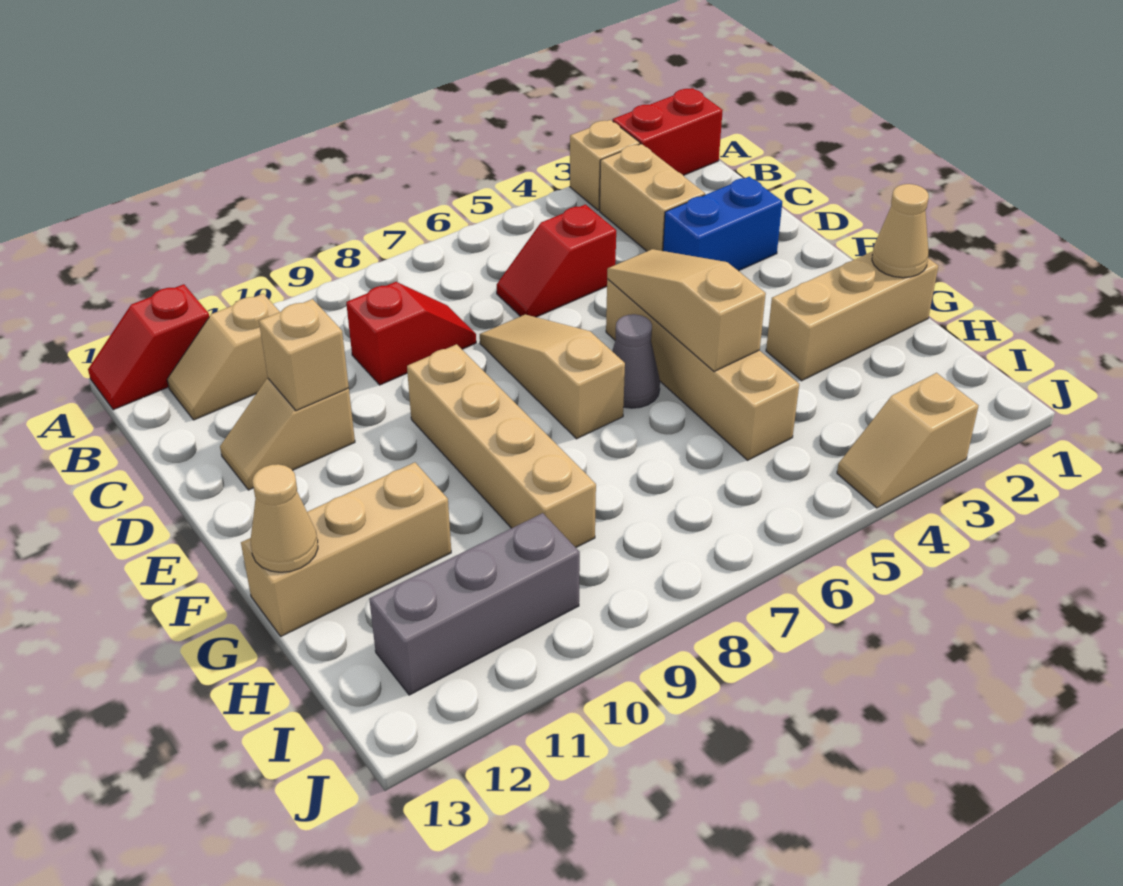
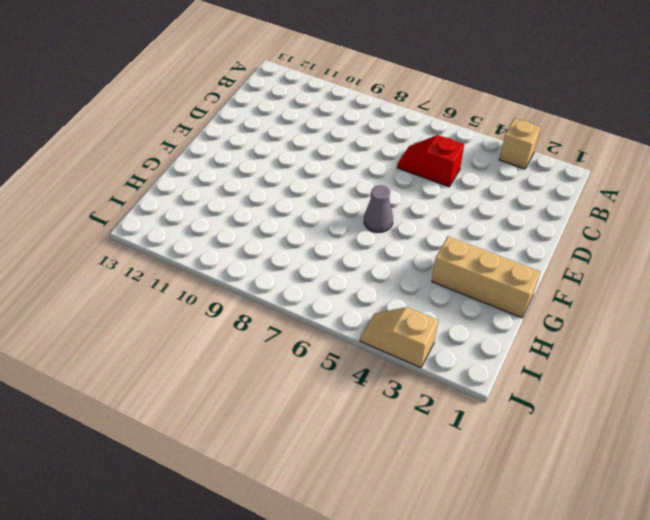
none -> red 1x2 brick [613,88,723,175]
none -> red 1x2 slope [88,284,209,410]
none -> tan 1x2 brick [600,144,705,251]

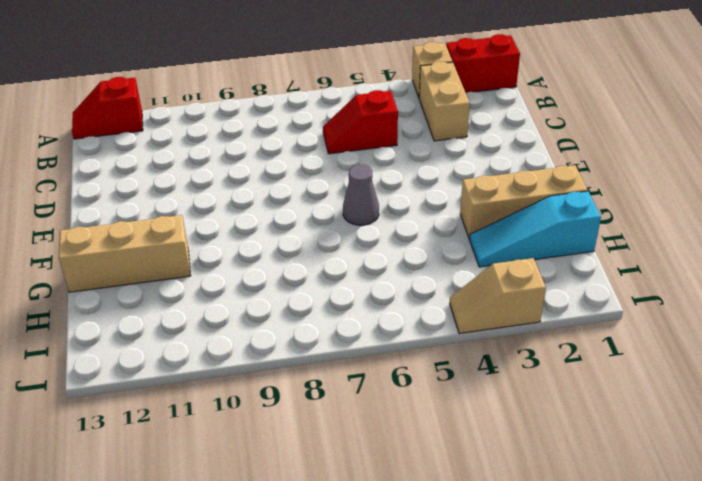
cyan 1x3 slope [470,191,601,267] -> none
none -> tan 1x2 slope [167,294,280,420]
none -> red 1x2 slope [346,282,476,385]
none -> blue 1x2 brick [663,177,782,271]

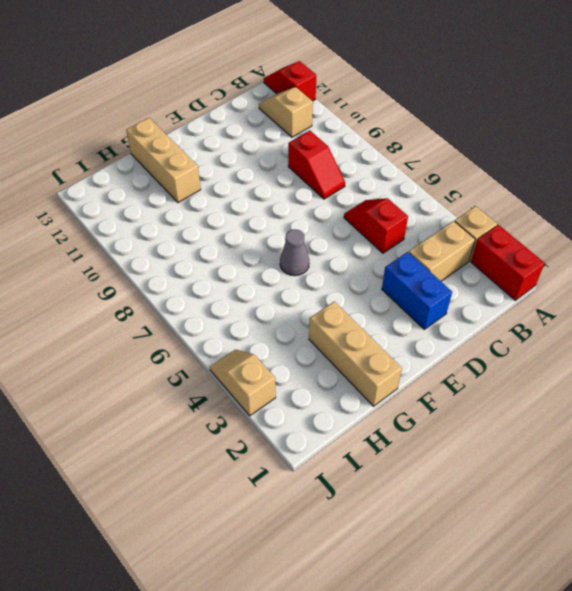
none -> tan 1x3 slope [480,315,625,439]
none -> tan 1x2 slope [220,379,355,490]
none -> tan 1x4 brick [606,279,799,460]

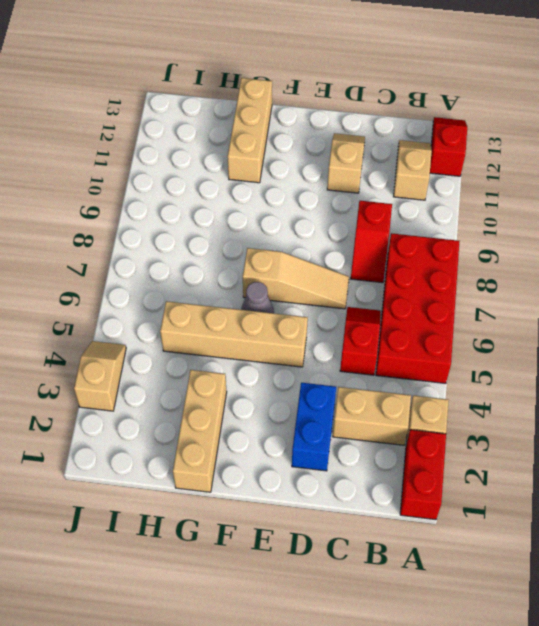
red 2x4 brick [376,233,460,383] -> none
none -> tan 1x4 brick [407,344,596,547]
none -> grey 1x3 brick [369,513,580,695]
none -> tan 1x1 brick [259,299,349,411]

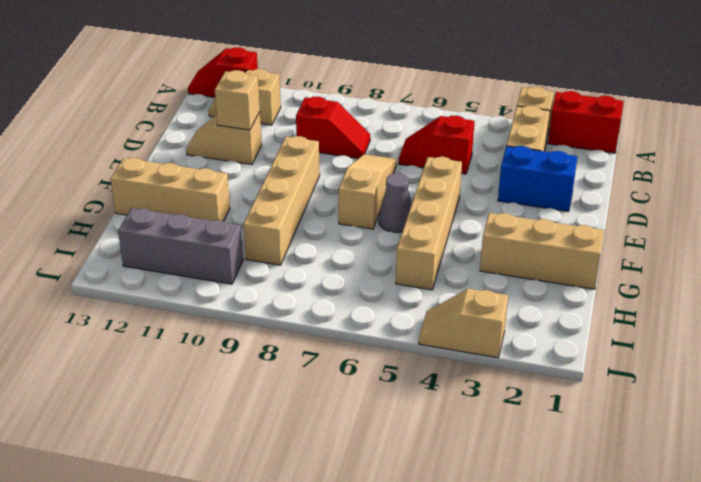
none -> tan 1x3 slope [607,249,766,372]
none -> tan 1x1 cone [872,184,929,278]
none -> tan 1x1 cone [251,464,318,572]

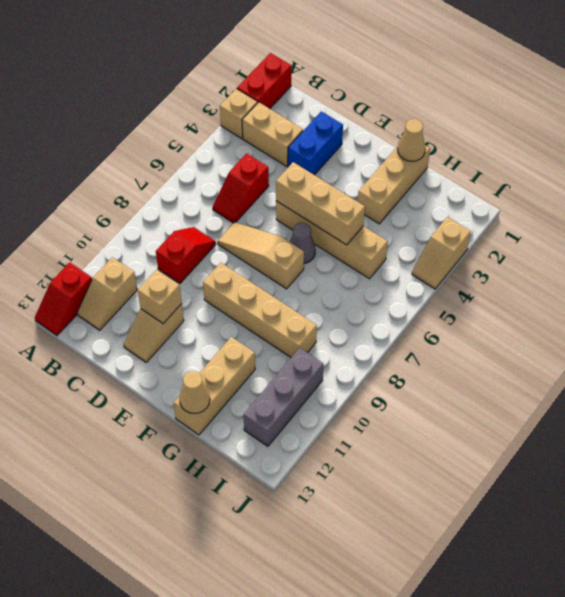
tan 1x3 brick [276,162,365,245] -> tan 1x3 slope [607,249,766,372]

